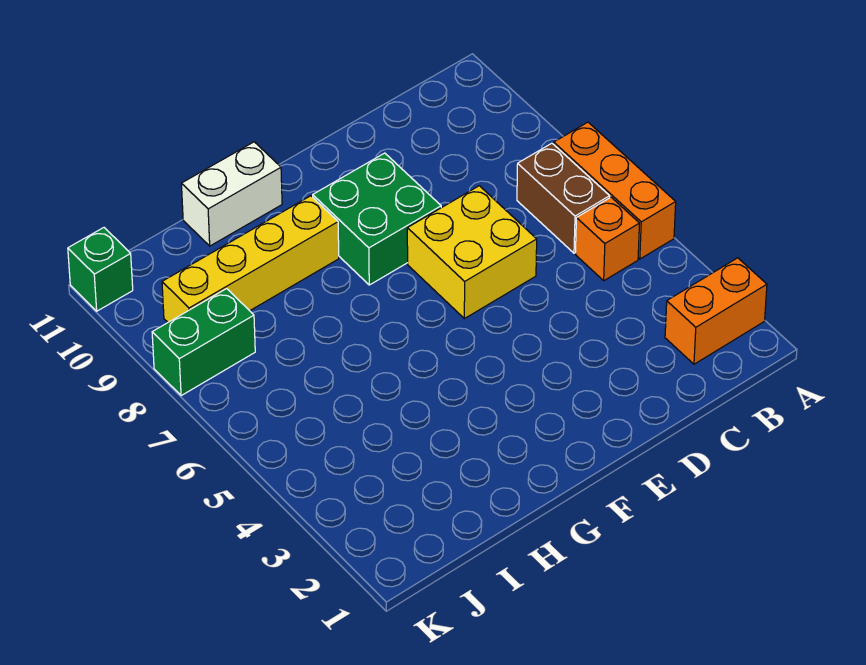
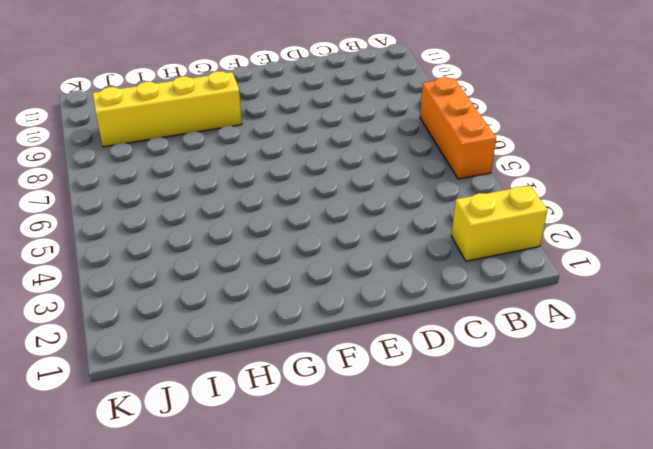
yellow 1x2 brick [451,185,548,261] -> orange 1x2 brick [665,258,767,364]
none -> orange 1x1 brick [575,197,640,281]
none -> brown 1x2 brick [517,143,610,253]

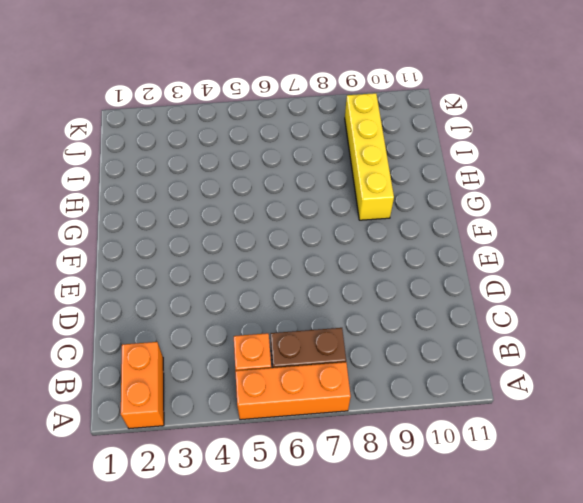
none -> yellow 2x2 brick [407,186,537,319]
none -> green 2x2 brick [313,153,441,285]

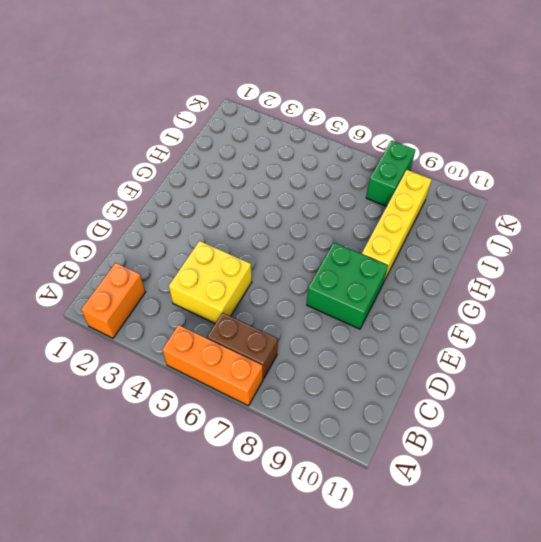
yellow 2x2 brick [169,241,252,323] -> yellow 2x2 brick moved to [407,186,537,319]
none -> orange 1x1 brick [575,197,640,281]
none -> white 1x2 brick [181,142,282,246]

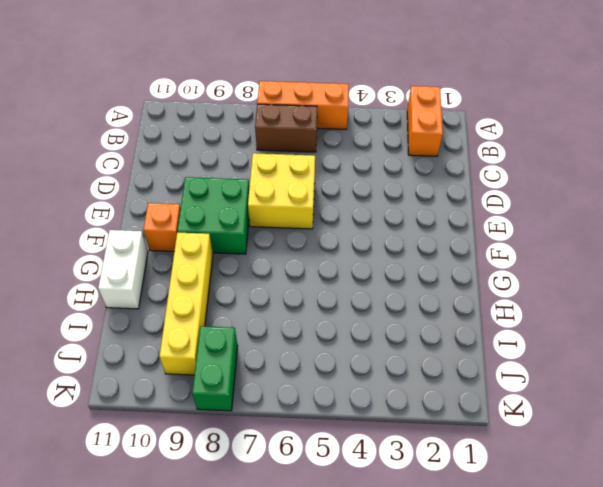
orange 1x1 brick [144,203,181,251] -> orange 1x1 brick moved to [575,197,640,281]
none -> green 1x1 brick [68,228,133,311]

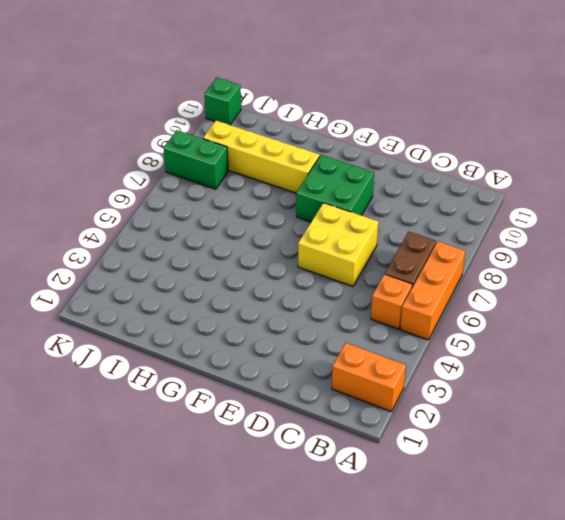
none -> white 1x2 brick [181,142,282,246]

